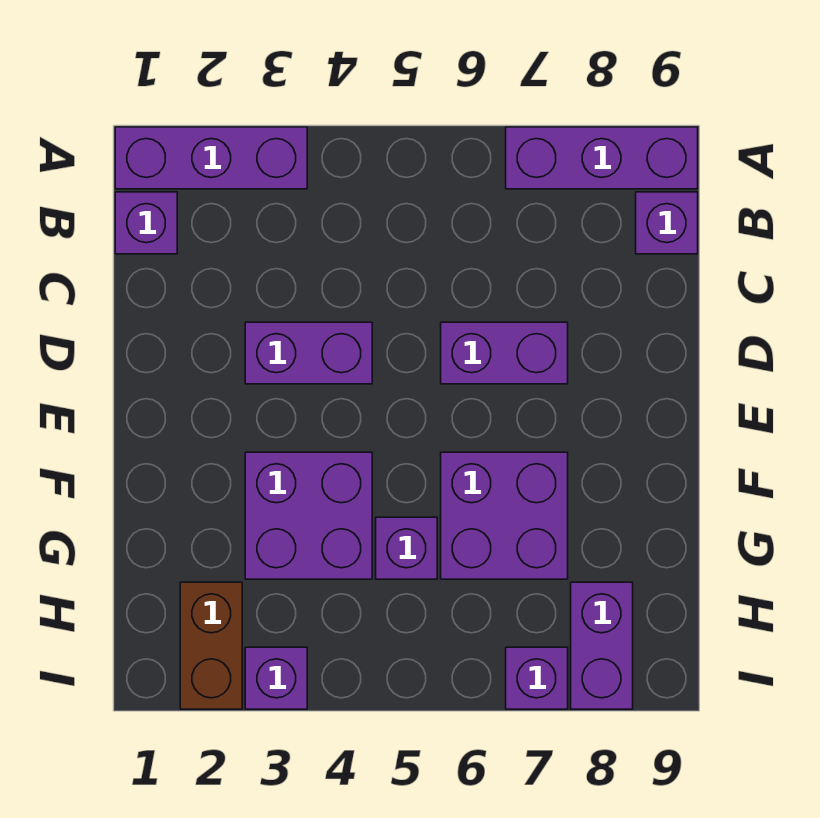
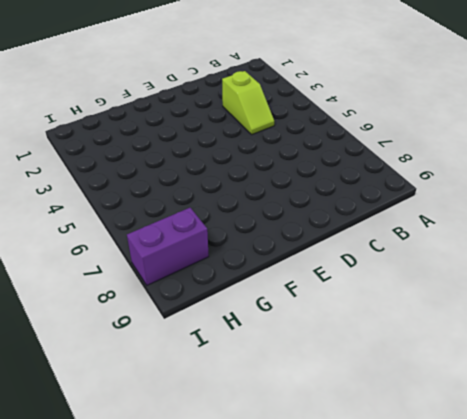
lime 1x2 slope [222,71,274,134] -> none
none -> purple 1x3 brick [115,127,307,189]
none -> purple 1x3 brick [506,127,698,189]
none -> purple 1x1 brick [115,192,177,254]

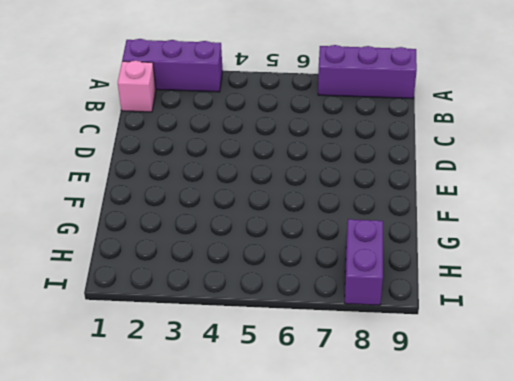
pink 1x1 brick [118,61,156,112] -> purple 1x1 brick [115,192,177,254]
none -> purple 1x1 brick [636,192,698,254]
none -> purple 1x2 brick [245,322,372,384]
none -> purple 1x2 brick [441,322,568,384]

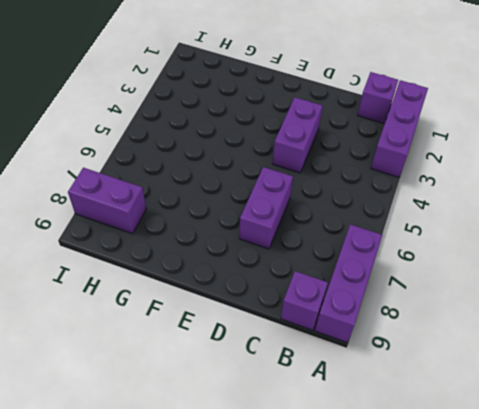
none -> purple 2x2 brick [245,452,372,579]
none -> purple 2x2 brick [441,452,568,579]
none -> purple 1x1 brick [376,517,437,579]

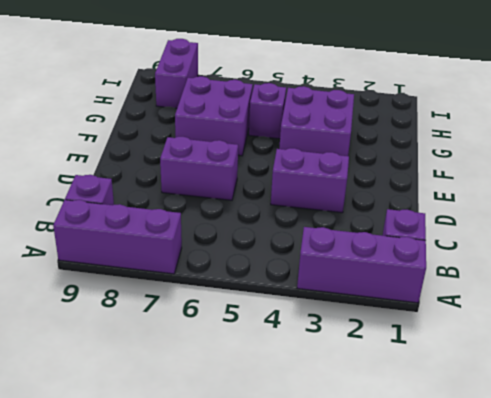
none -> brown 1x2 brick [180,582,242,709]
none -> purple 1x1 brick [245,647,307,709]
none -> purple 1x1 brick [506,647,568,709]

